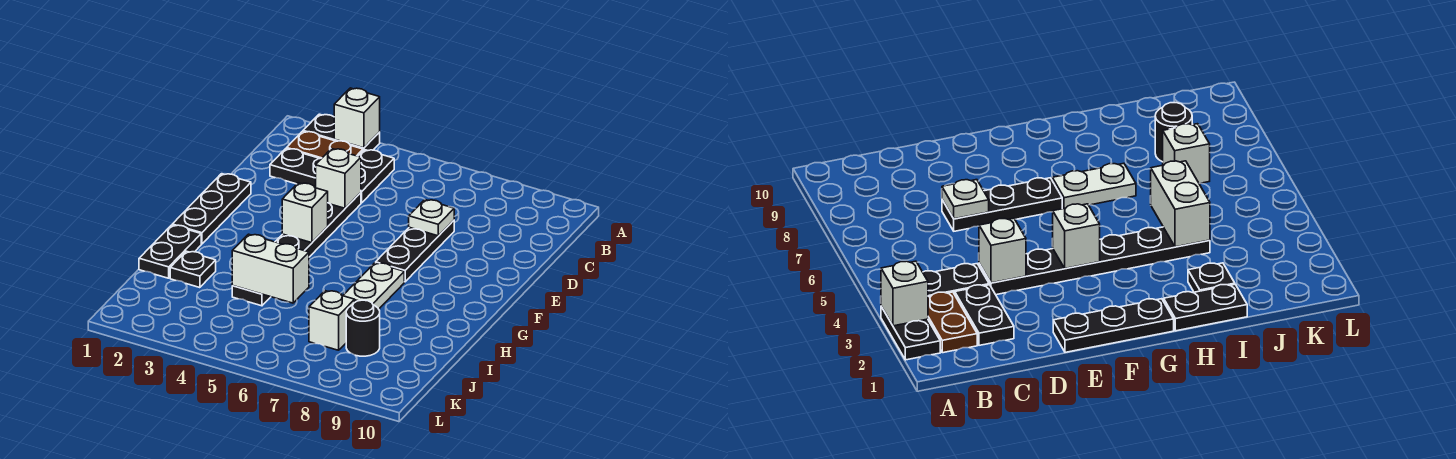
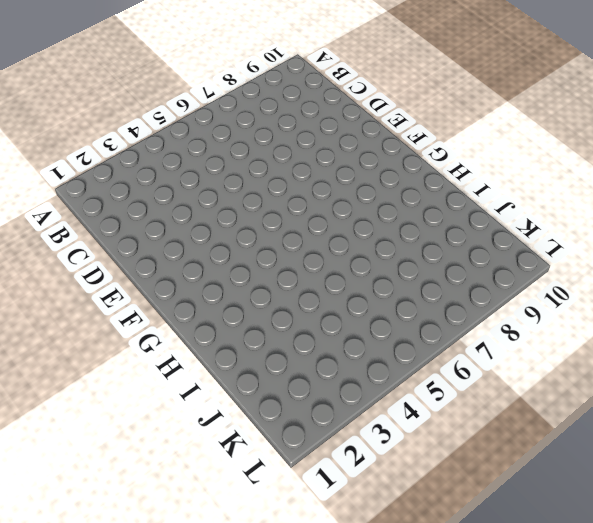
none -> black 1x2 plate [303,114,380,151]
none -> brown 1x2 plate [287,131,363,158]
none -> black 1x2 plate [358,150,394,203]

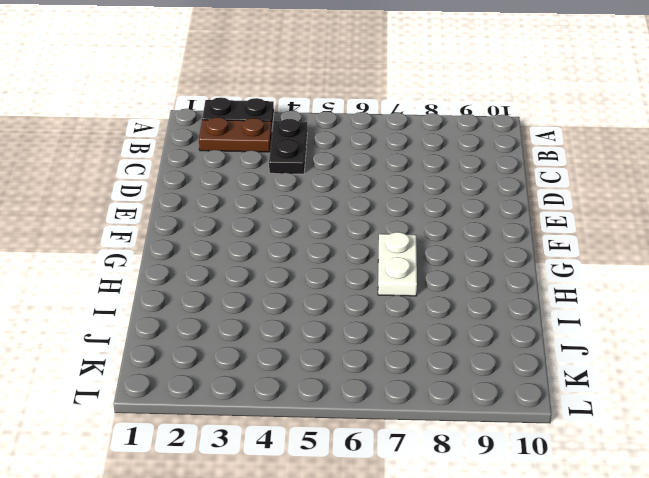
none -> black 1x2 plate [270,149,322,188]
none -> black 1x6 plate [232,193,361,306]
none -> black 1x3 plate [376,220,454,282]

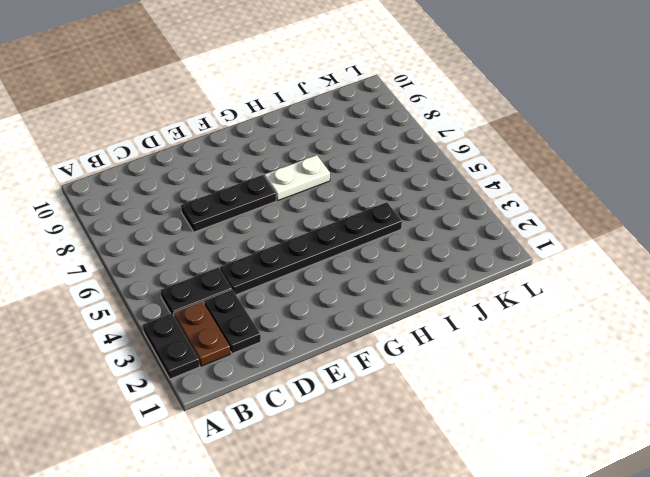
none -> black 1x3 plate [172,174,251,244]
none -> black 1x2 plate [139,225,201,278]
none -> black 1x1 plate [170,251,216,288]

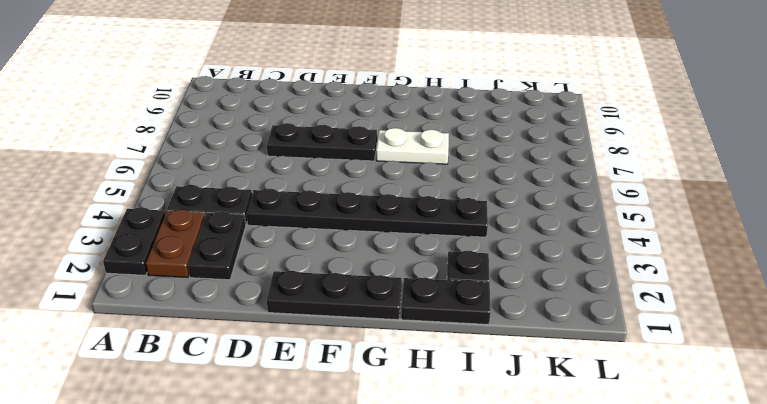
none -> white 1x1 brick [309,291,355,350]
none -> black 1x1 round brick [346,300,380,356]
none -> white 1x1 brick [334,88,380,148]

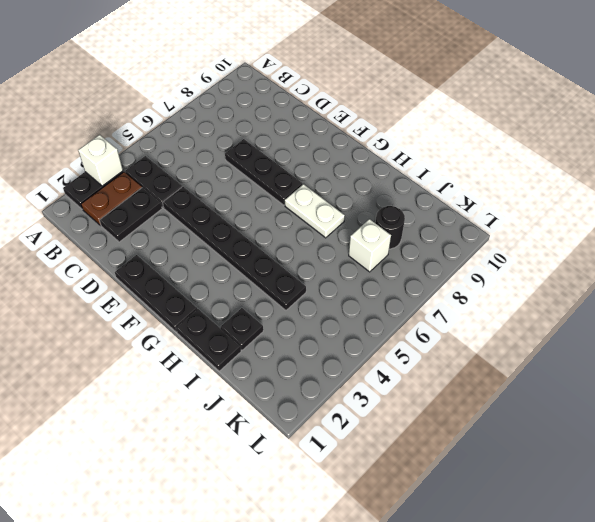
none -> white 1x1 brick [316,149,361,208]
none -> white 1x1 plate [409,200,454,236]
none -> white 1x1 brick [282,183,328,243]

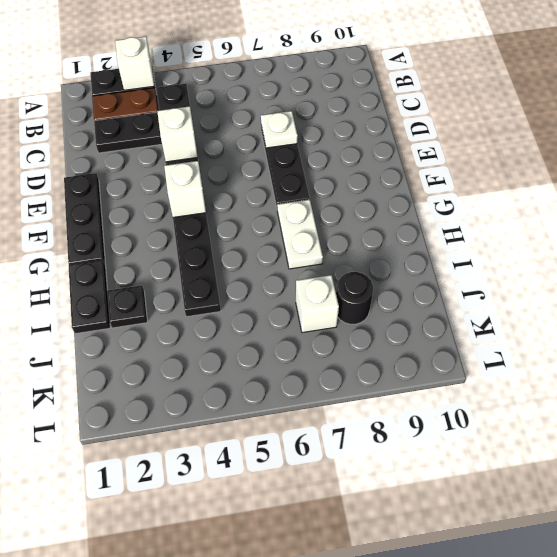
none -> white 1x2 brick [232,234,309,303]

